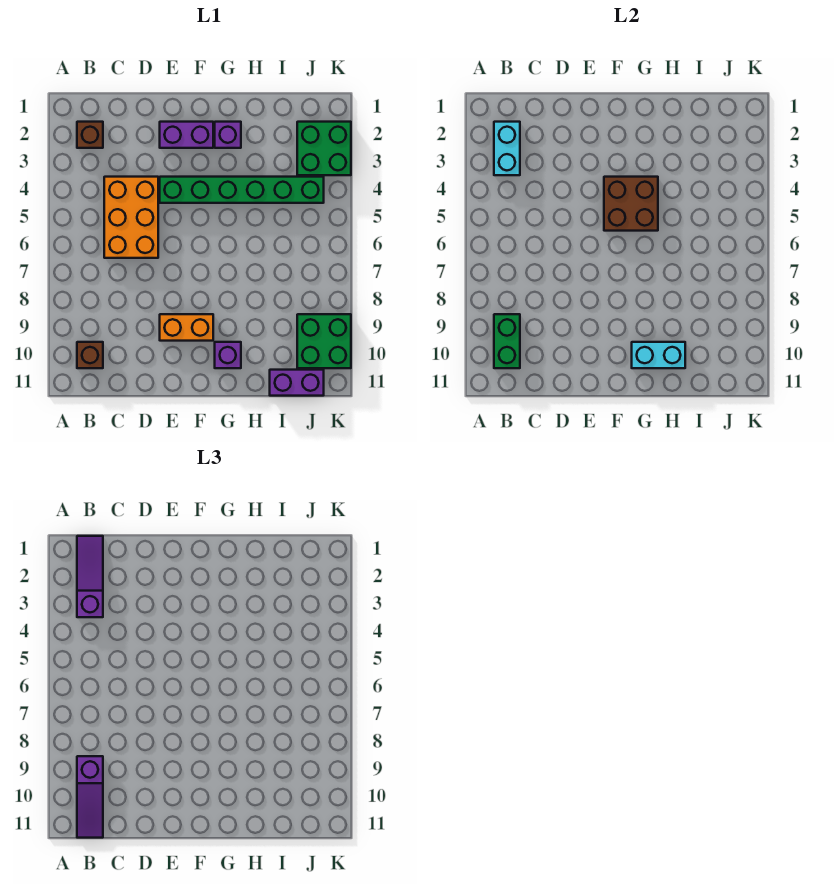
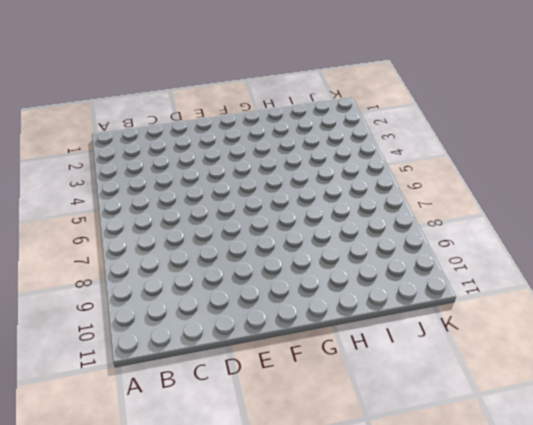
none -> brown 1x1 brick [77,122,103,148]
none -> brown 1x1 brick [77,342,103,368]
none -> orange 2x3 brick [104,177,158,258]

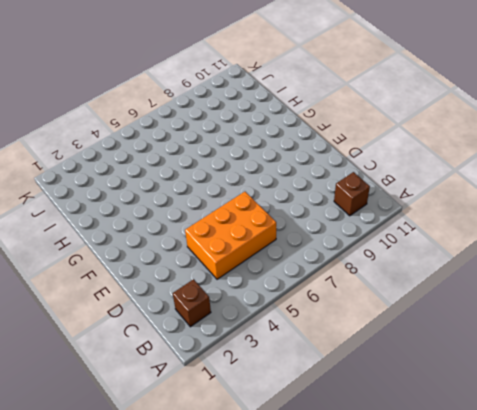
none -> purple 1x2 brick [160,122,213,148]
none -> green 1x6 brick [160,177,324,203]
none -> orange 1x2 brick [160,314,213,341]

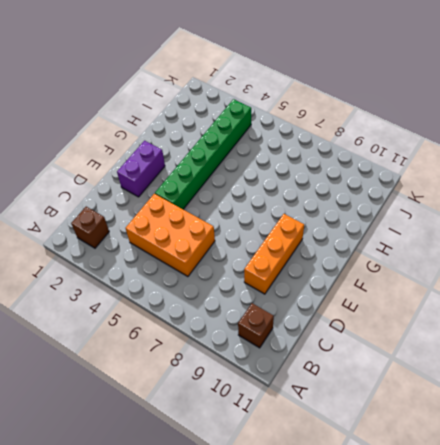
orange 1x3 brick [244,214,304,294] -> orange 1x2 brick [160,314,213,341]
none -> purple 1x1 brick [215,122,241,148]
none -> purple 1x1 brick [215,342,241,368]
none -> purple 1x2 brick [270,370,324,396]

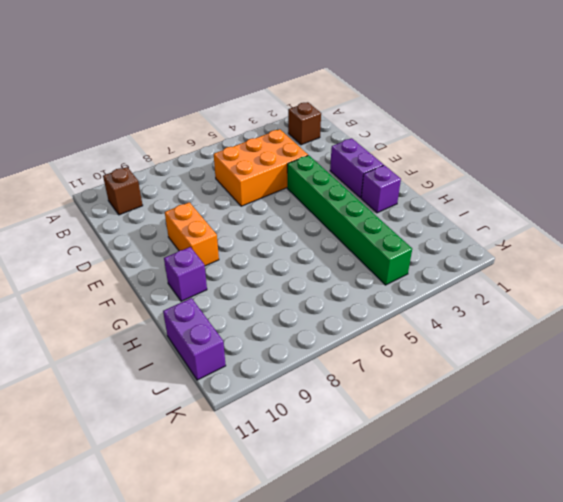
none -> green 2x2 brick [297,122,351,175]
none -> green 2x2 brick [297,314,351,368]
none -> cyan 1x2 brick [494,122,520,175]

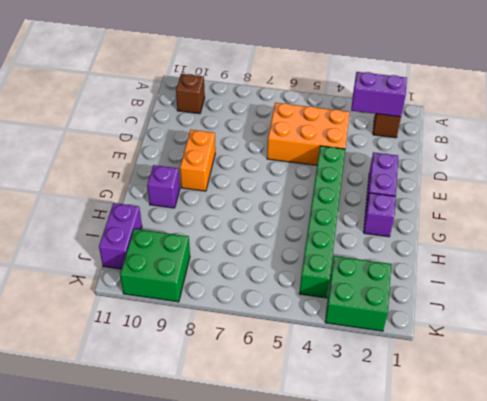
purple 1x2 brick [351,72,407,117] -> cyan 1x2 brick [494,122,520,175]
none -> green 1x2 brick [494,314,520,368]
none -> brown 2x2 brick [604,177,658,231]
none -> cyan 1x2 brick [632,342,685,368]

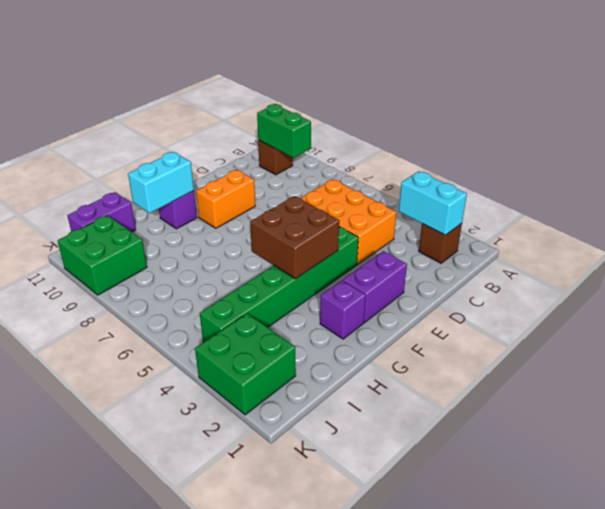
none -> purple 1x3 slope [77,536,103,617]
none -> purple 1x3 slope [77,756,103,838]

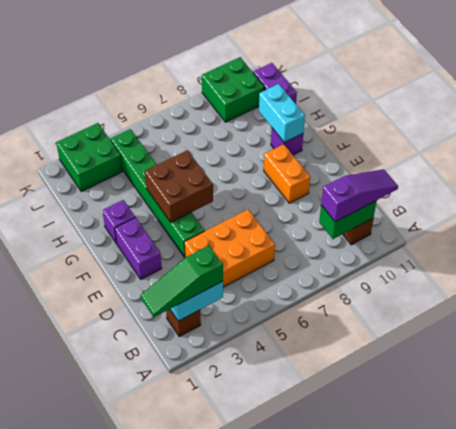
green 1x3 slope [140,246,223,317] -> purple 1x3 slope [77,536,103,617]

